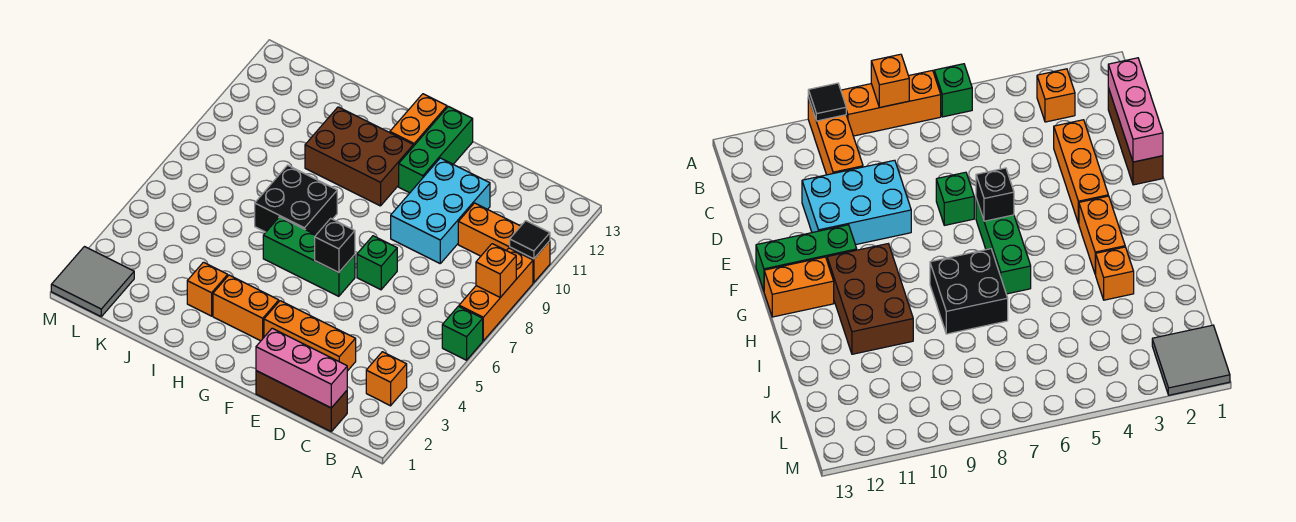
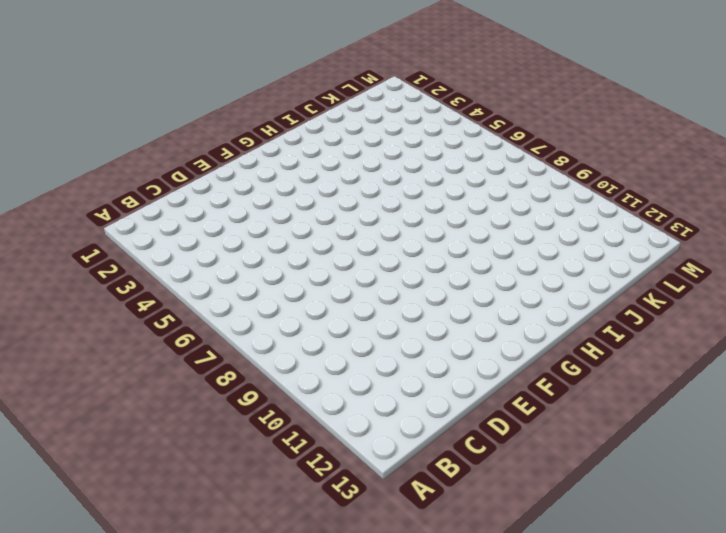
none -> green 1x1 brick [442,306,483,360]
none -> orange 1x3 brick [459,248,533,341]
none -> orange 1x3 brick [458,203,550,283]

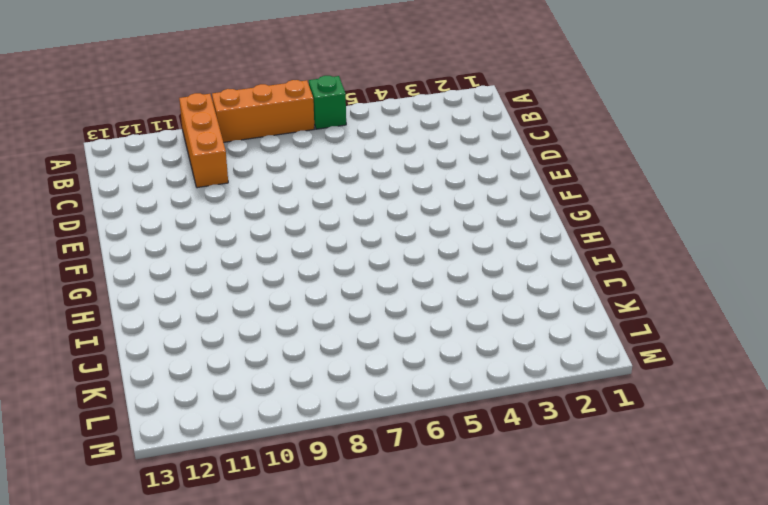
none -> orange 1x1 brick [366,352,407,406]
none -> brown 1x3 brick [256,371,347,431]
none -> orange 1x3 brick [264,301,356,371]

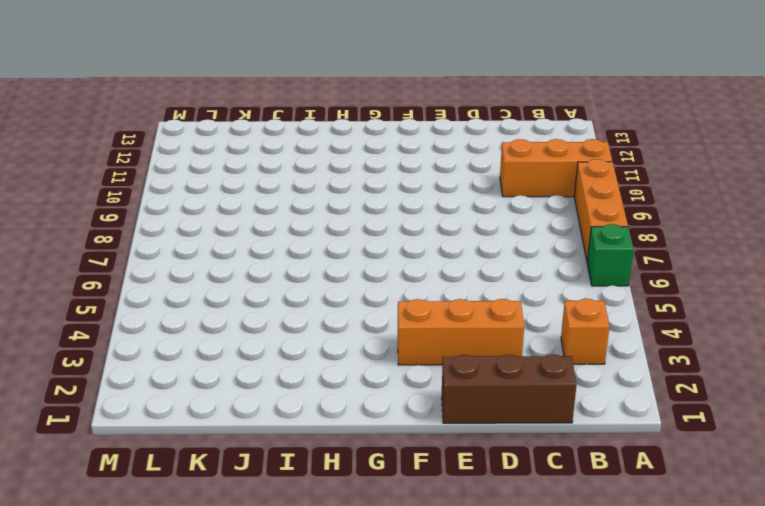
none -> cyan 2x3 brick [391,158,490,263]
none -> green 1x1 brick [357,236,397,290]
none -> green 1x3 brick [263,217,355,296]

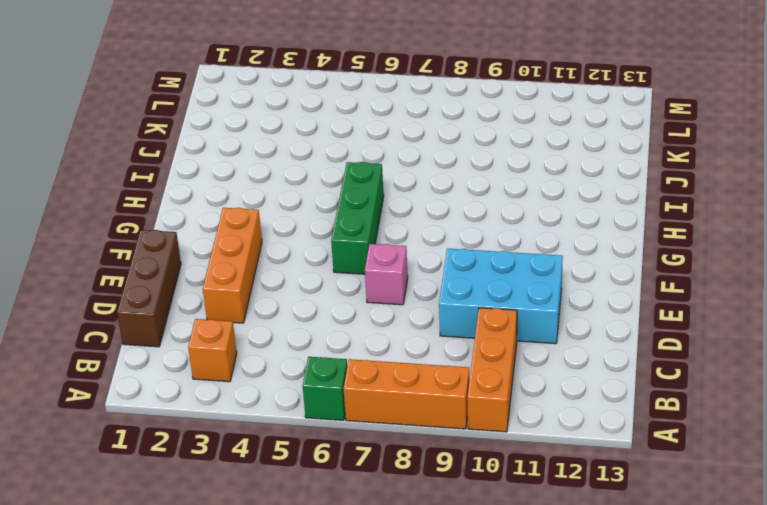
pink 1x1 brick [365,244,408,305] -> green 1x1 brick [357,236,397,290]
none -> green 1x3 brick [399,106,473,193]
none -> orange 1x2 brick [213,275,279,341]
none -> brown 2x3 brick [305,107,413,206]

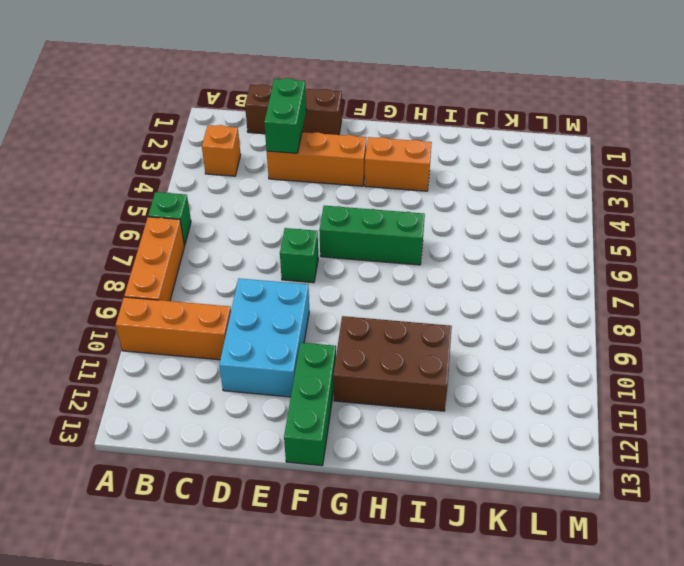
green 1x2 brick [264,78,306,153] -> none
none -> orange 1x2 brick [390,94,447,146]
none -> black 2x2 brick [255,165,337,235]
none -> orange 1x1 brick [187,262,228,316]

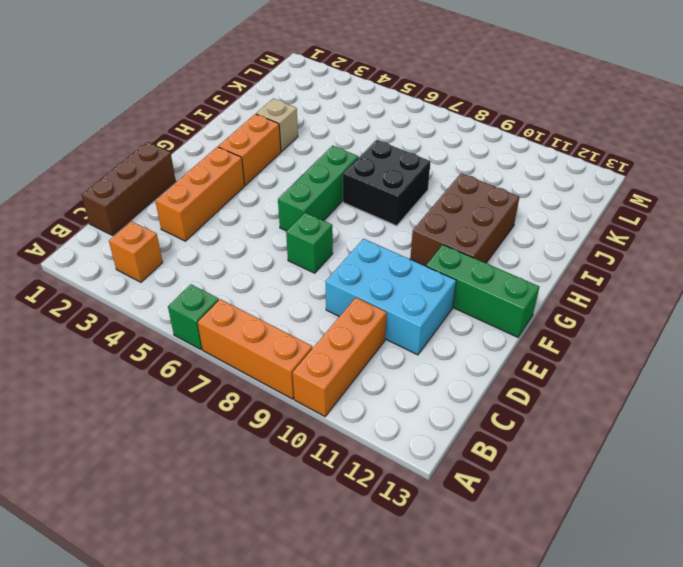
tan 1x1 brick [256,99,298,152] -> orange 1x1 brick [187,262,228,316]
none -> orange 1x2 brick [390,94,447,146]
none -> grey 2x2 tile [51,247,134,316]
none -> orange 1x1 brick [476,244,516,297]

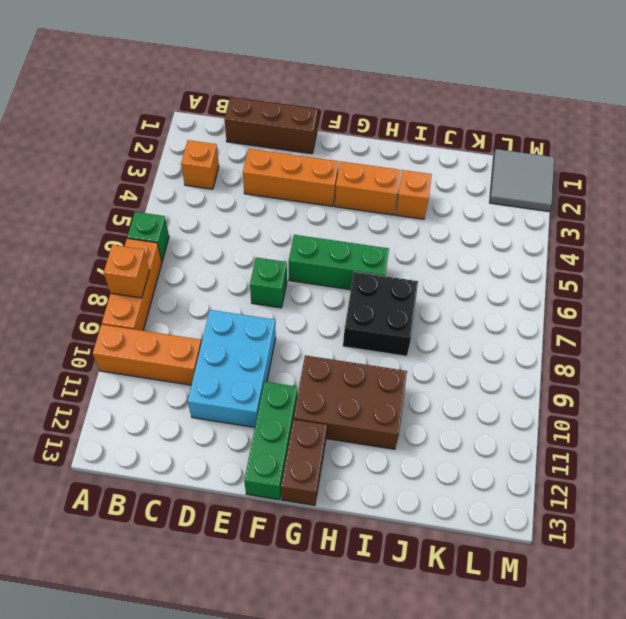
brown 1x2 brick [281,420,327,505] -> orange 1x2 brick [390,94,447,146]
none -> black 1x1 tile [510,221,550,259]
none -> pink 1x3 brick [256,328,347,408]
none -> black 1x1 brick [315,218,355,273]

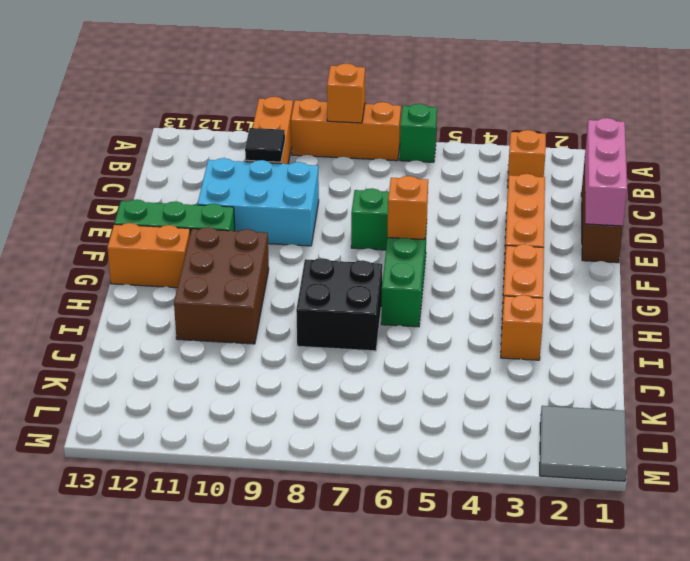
black 1x1 tile [245,128,285,162] -> black 1x1 tile moved to [510,221,550,259]
orange 1x1 brick [387,176,428,240] -> black 1x1 brick [315,218,355,273]

